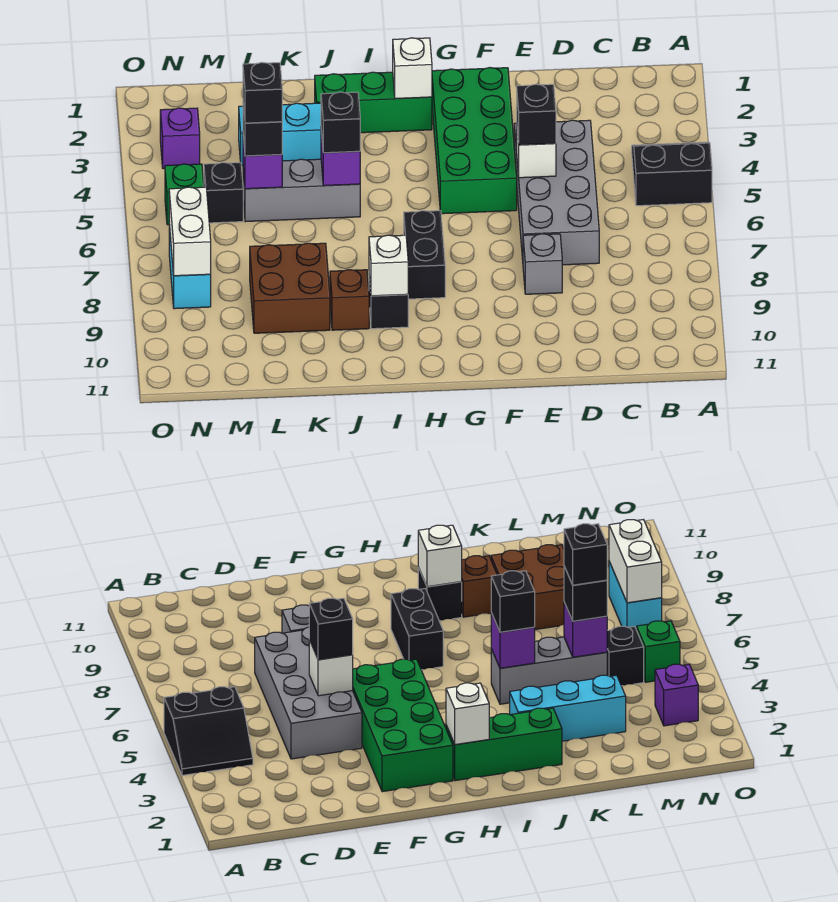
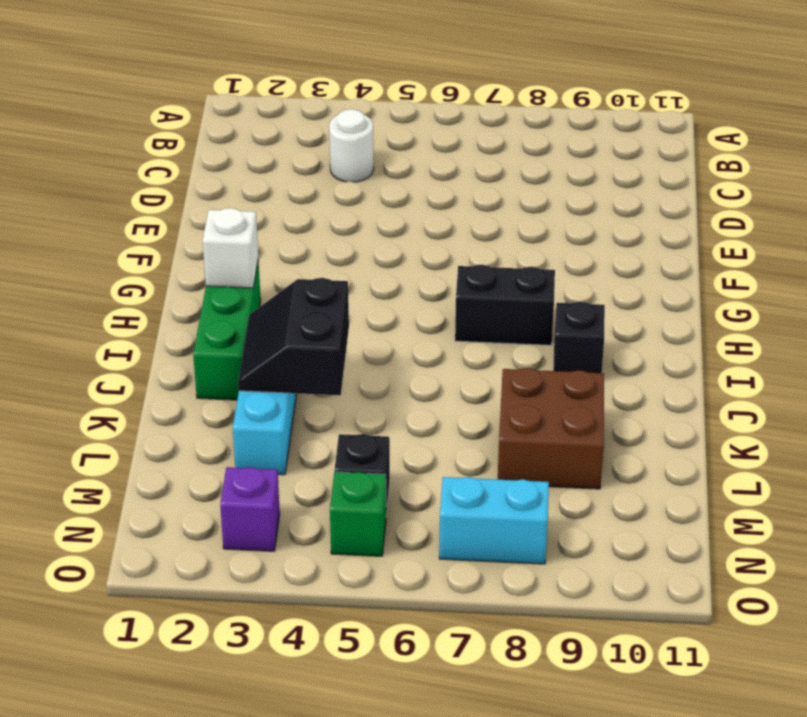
white 1x1 round brick [329,109,374,182] -> none
black 2x2 slope [238,278,349,395] -> black 2x2 slope moved to [632,142,712,206]
none -> grey 2x4 brick [514,120,599,265]
none -> grey 1x1 brick [523,234,562,294]
none -> green 2x4 brick [432,68,517,214]

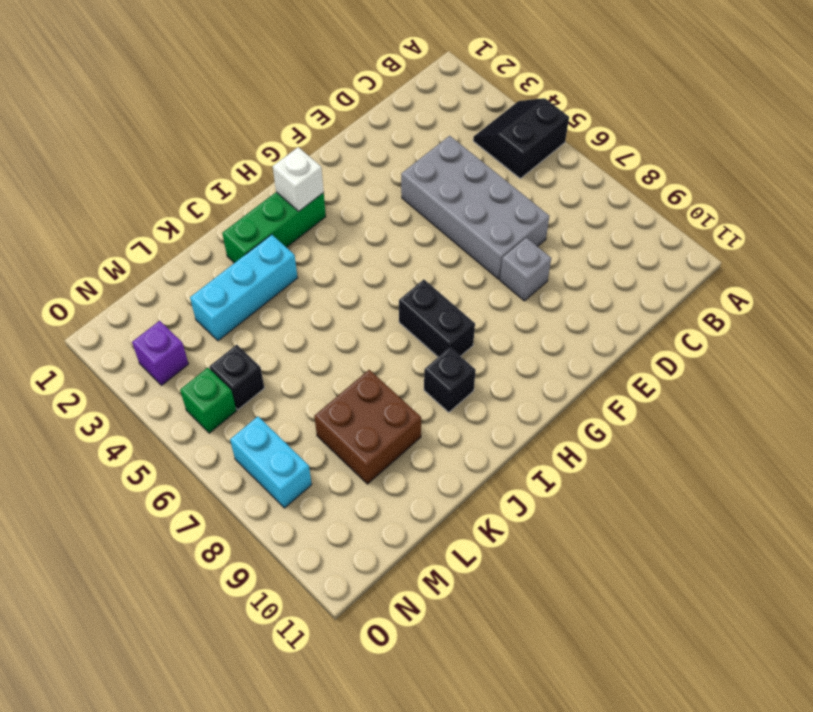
none -> green 2x4 brick [432,68,517,214]
none -> grey 1x3 brick [243,159,360,222]
none -> brown 1x1 brick [330,270,369,330]

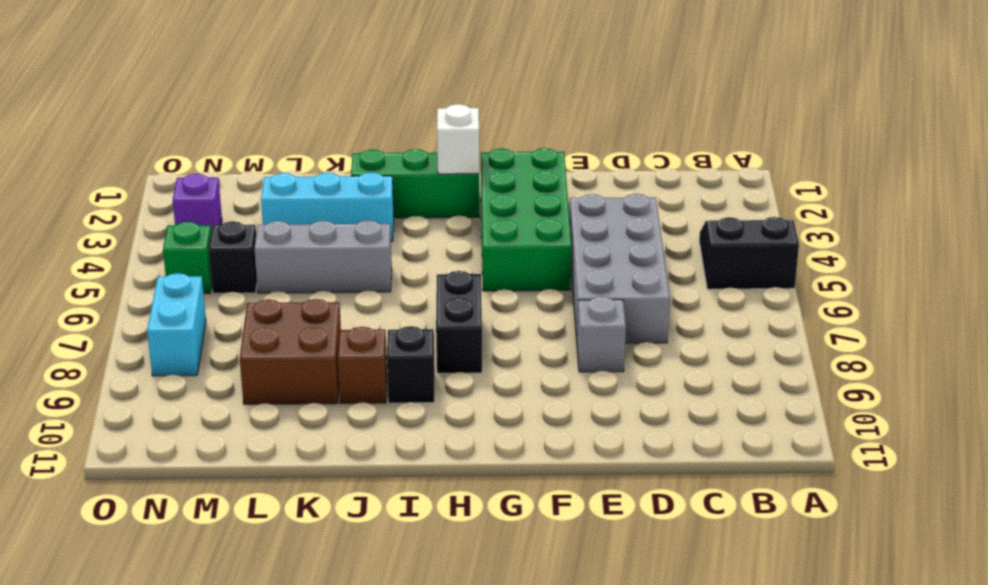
none -> white 1x1 brick [517,131,556,178]
none -> white 1x1 brick [369,235,408,296]
none -> purple 1x1 brick [321,131,360,186]

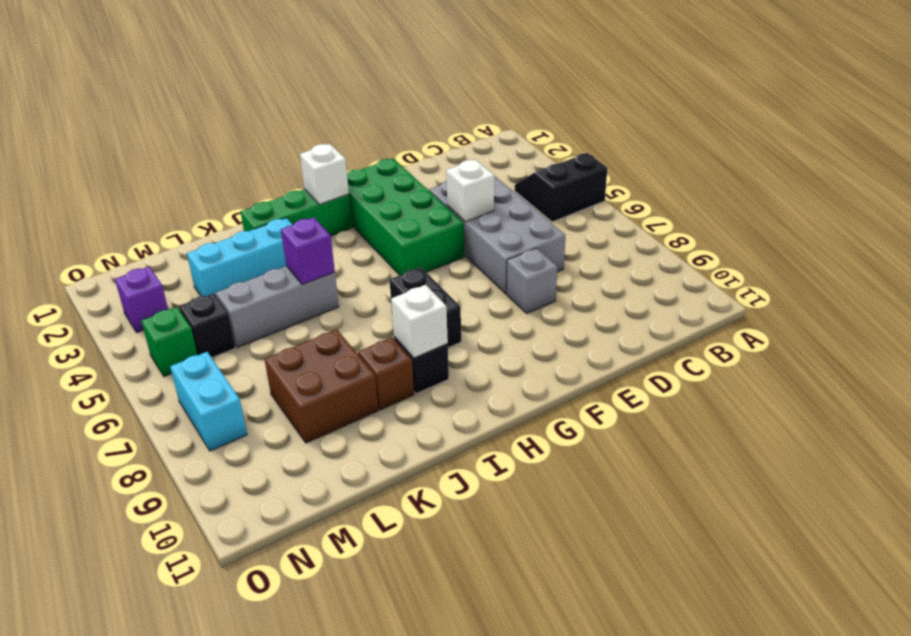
none -> purple 1x1 brick [243,136,282,189]
none -> white 1x2 brick [169,187,211,276]
none -> black 1x1 brick [517,84,556,145]

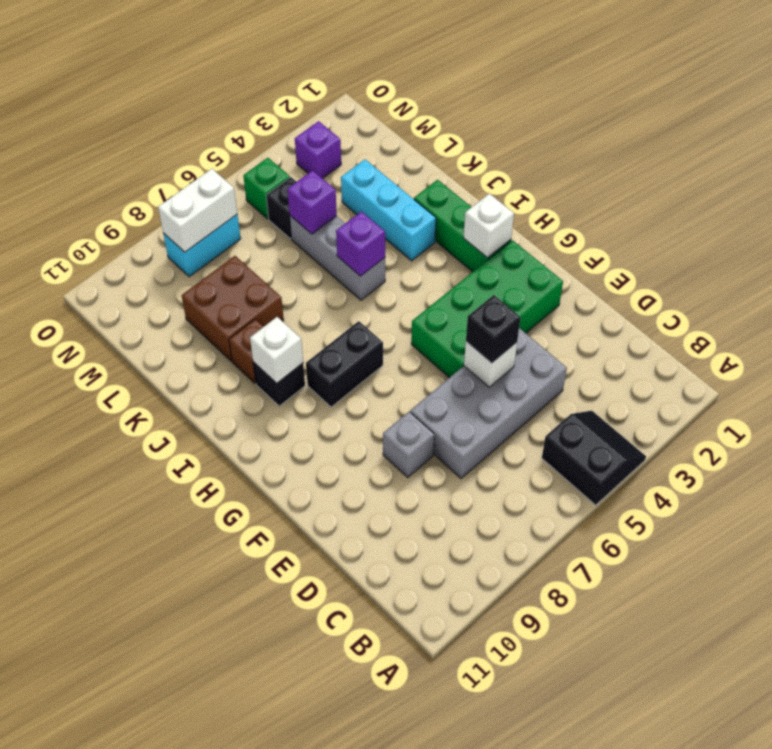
none -> black 1x1 brick [321,92,360,153]
none -> black 1x1 brick [243,103,282,156]
none -> black 1x1 brick [243,62,282,123]

